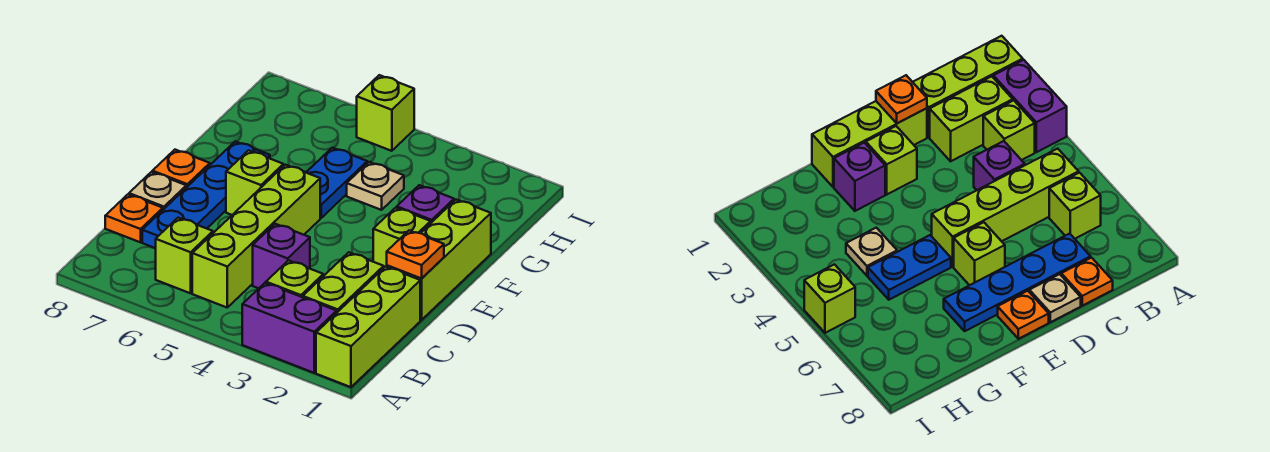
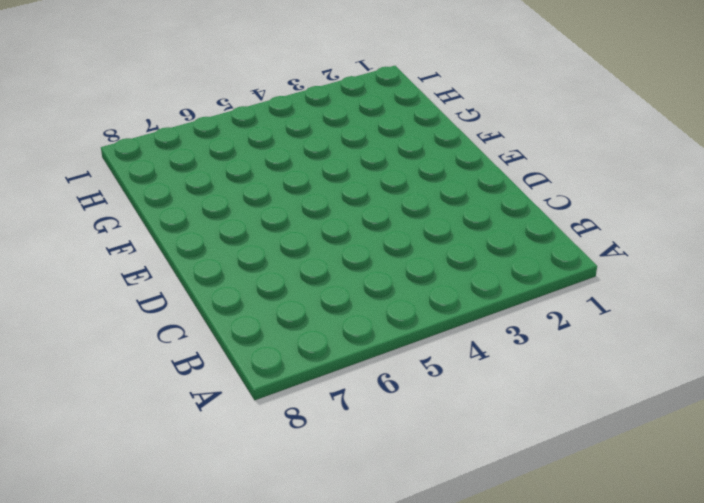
none -> lime 1x3 brick [316,267,420,387]
none -> purple 1x2 brick [242,283,337,373]
none -> lime 1x2 brick [303,252,384,312]

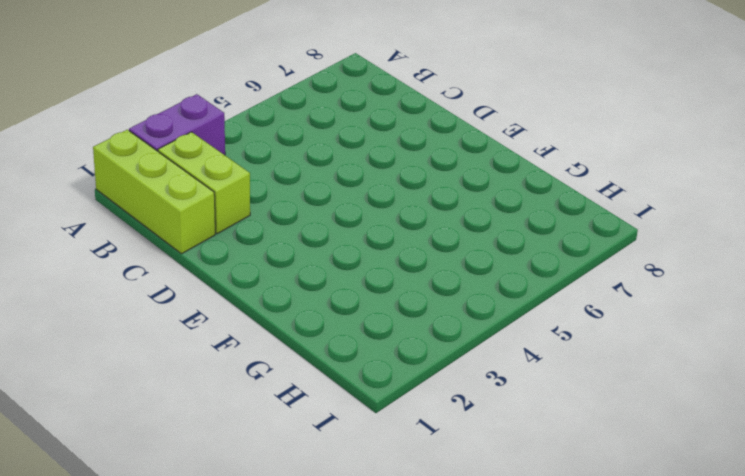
none -> lime 1x1 brick [266,260,323,297]
none -> lime 1x4 brick [192,165,320,307]
none -> lime 1x1 brick [155,218,213,293]

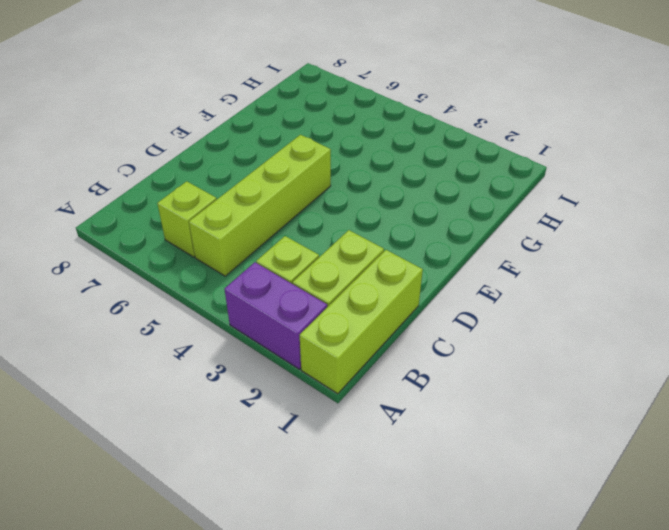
none -> purple 1x1 brick [253,224,310,288]
none -> blue 1x4 plate [142,141,270,248]
none -> orange 1x1 plate [105,194,163,242]

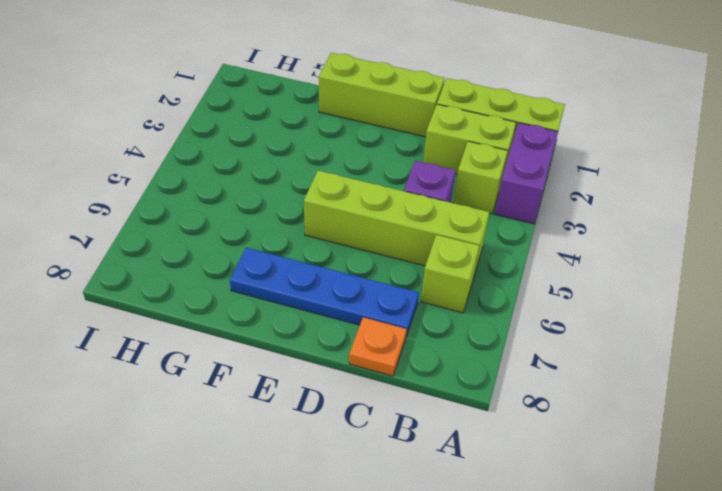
none -> tan 1x1 plate [129,172,186,210]
none -> lime 1x1 brick [373,208,431,267]
none -> lime 1x1 brick [226,150,283,215]

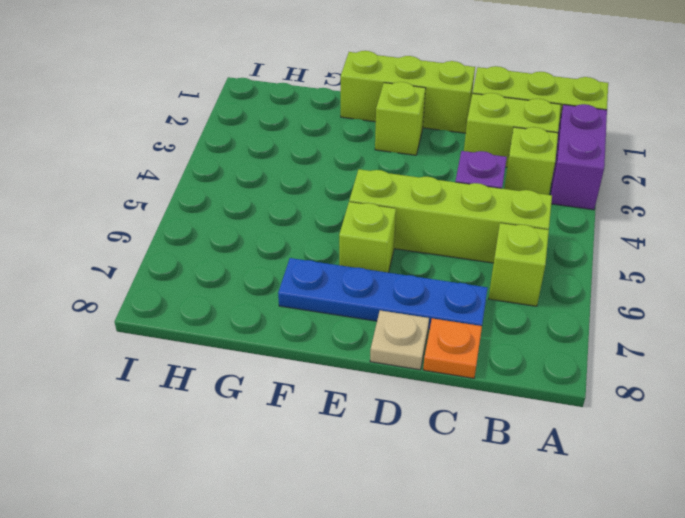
none -> orange 1x1 plate [152,150,210,188]
none -> purple 1x1 brick [397,185,454,223]
none -> blue 1x2 plate [306,148,367,218]

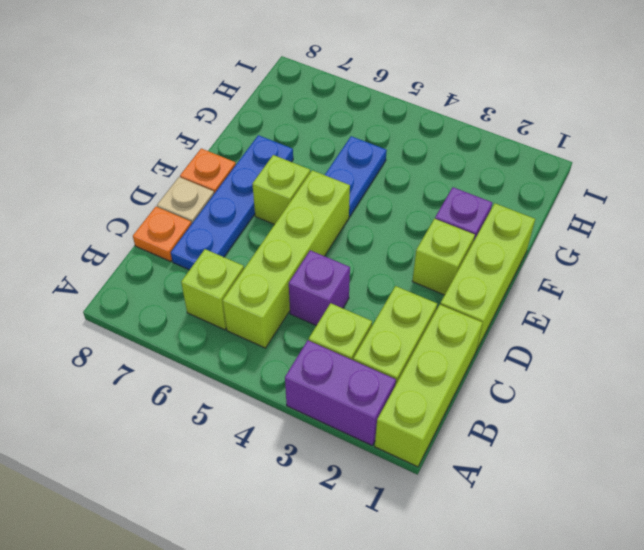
none -> tan 1x1 plate [347,162,404,210]
none -> lime 1x1 brick [357,75,414,151]
none -> orange 1x1 plate [387,231,444,278]

